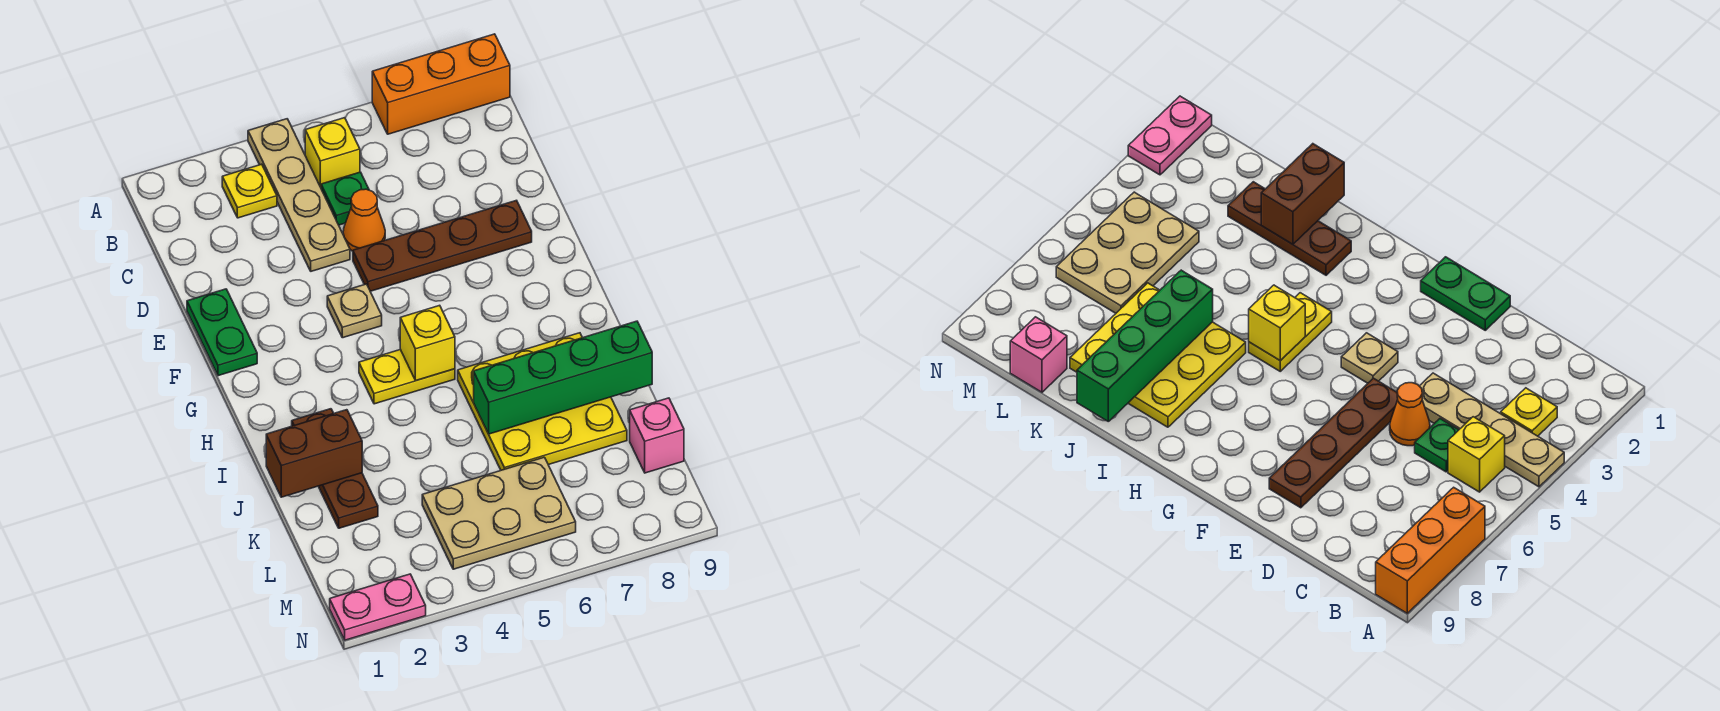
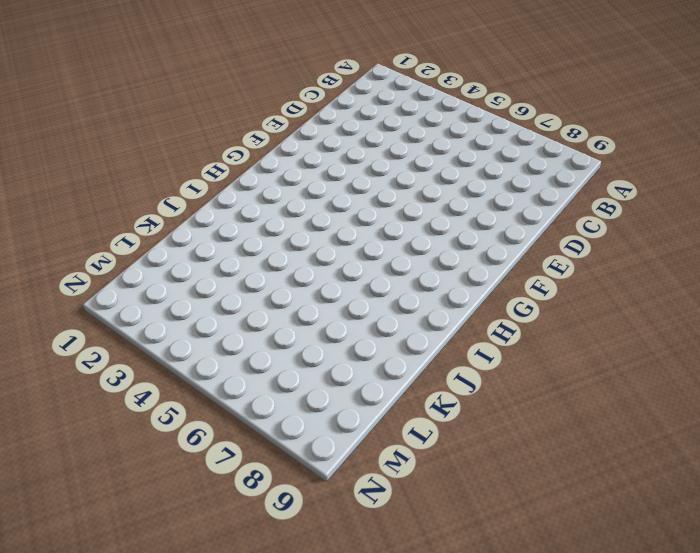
none -> tan 1x4 plate [248,119,350,271]
none -> orange 1x3 brick [372,34,510,134]
none -> yellow 1x1 plate [222,164,277,218]

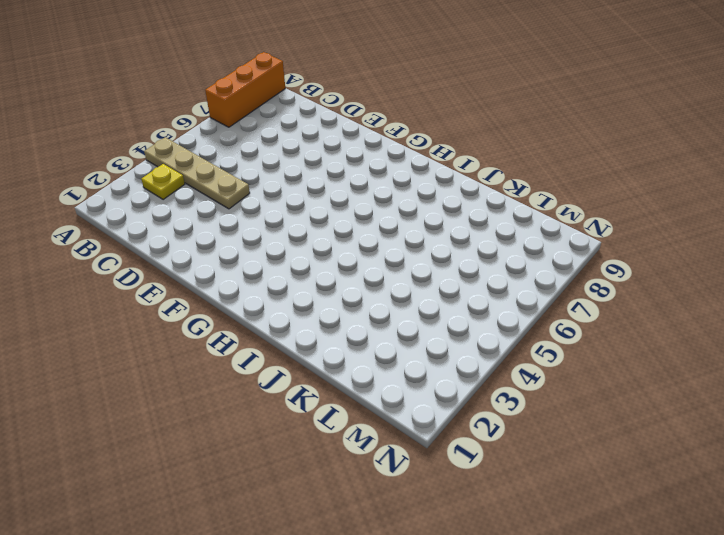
none -> yellow 1x1 brick [305,118,360,187]
none -> green 1x1 plate [321,172,369,225]
none -> orange 1x1 cone [343,189,385,251]

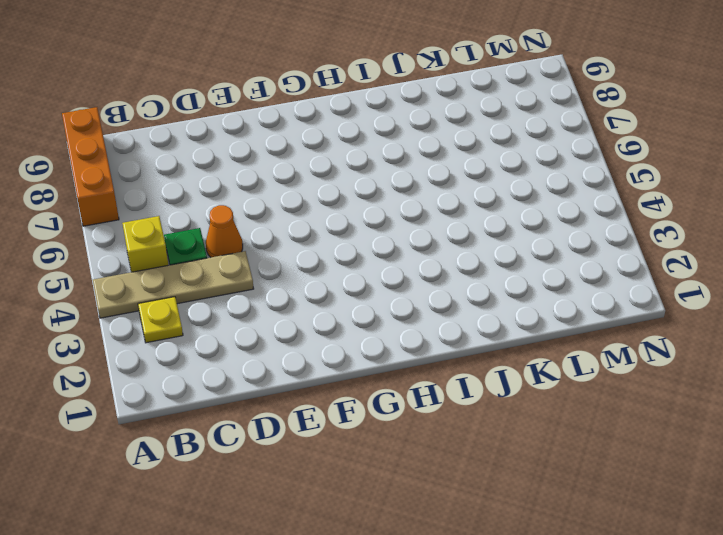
none -> green 1x2 plate [187,289,257,376]
none -> brown 1x4 plate [353,200,532,291]
none -> tan 1x1 plate [327,284,382,338]

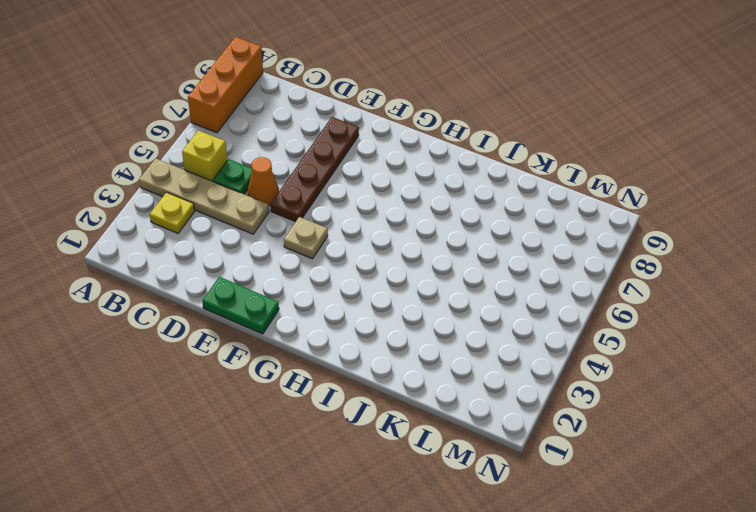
none -> yellow 1x2 plate [359,350,455,404]
none -> brown 1x3 plate [292,409,378,528]
none -> yellow 3x3 plate [458,333,627,470]

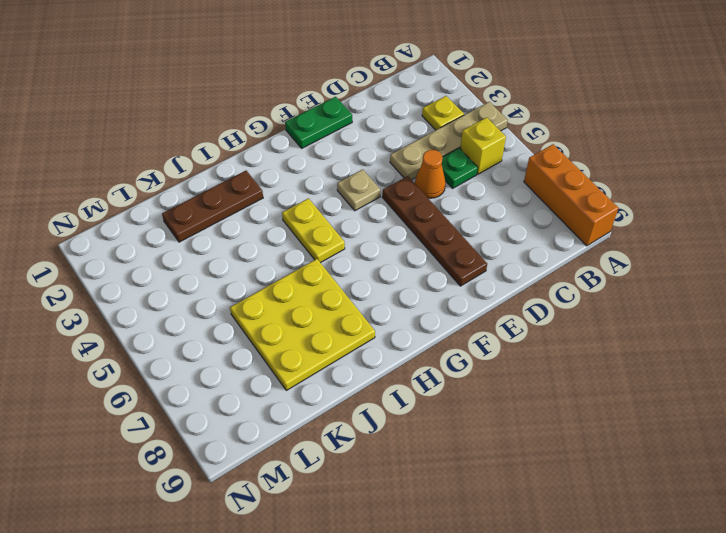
none -> tan 2x3 plate [422,457,576,569]
none -> pink 1x1 brick [630,398,684,473]
none -> pink 1x2 plate [330,574,426,640]

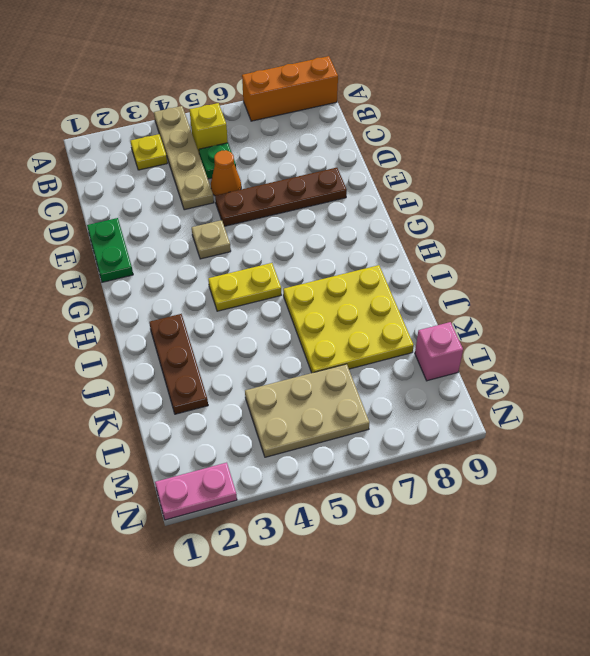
none -> yellow 1x1 brick [400,305,455,380]
none -> brown 1x2 brick [266,410,362,497]
none -> green 1x4 brick [474,321,652,434]

